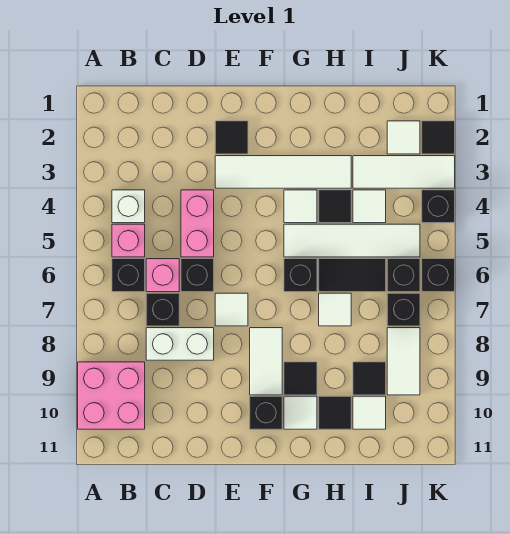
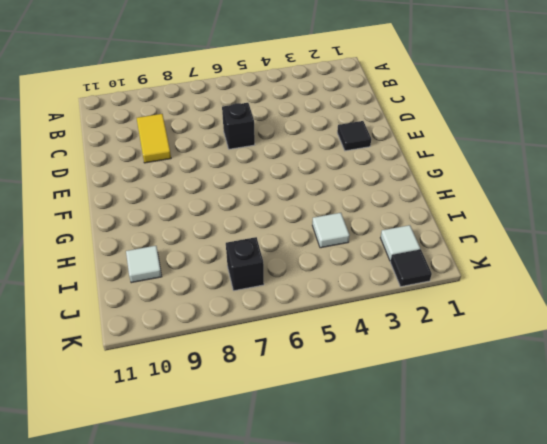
yellow 1x2 tile [137,114,171,163] -> none
none -> pink 2x2 brick [78,362,145,429]
none -> white 1x1 brick [112,190,145,223]
none -> pink 1x1 brick [112,224,145,257]
none -> black 1x1 brick [112,259,145,292]

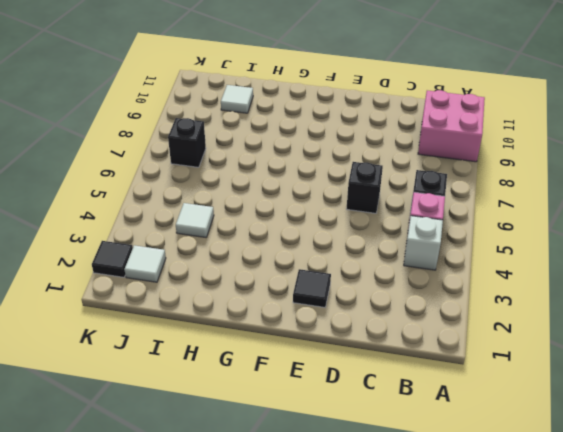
none -> pink 1x1 brick [146,259,179,292]
none -> black 1x1 brick [146,293,179,326]
none -> white 1x2 brick [146,328,214,360]
none -> pink 1x2 brick [181,190,214,257]

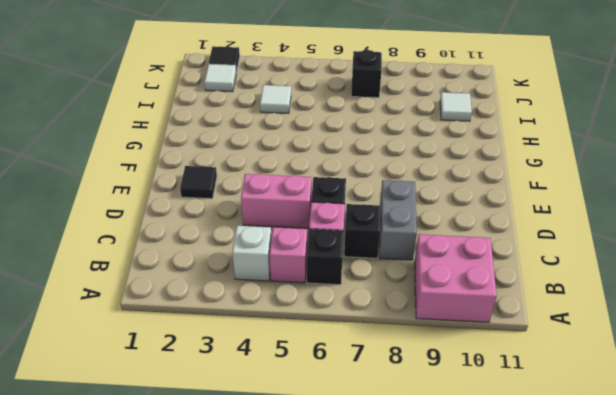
grey 1x2 brick [379,180,417,260] -> white 1x2 brick [146,328,214,360]
none -> white 1x4 tile [215,156,351,188]
none -> white 1x1 tile [215,293,248,326]
none -> white 1x2 tile [250,328,282,395]
none -> black 1x1 brick [250,396,282,429]

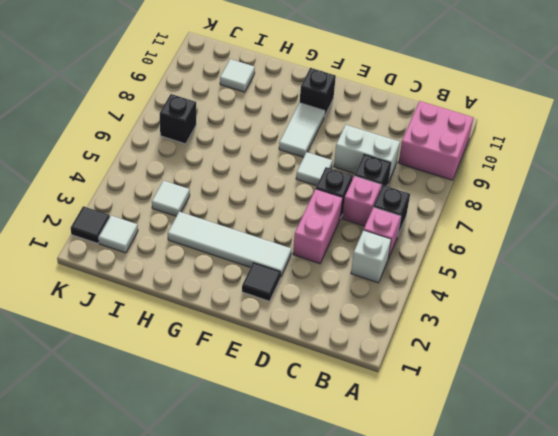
none -> white 1x1 tile [284,190,317,223]
none -> white 1x4 tile [284,224,420,257]
none -> black 1x1 brick [284,259,317,292]
none -> black 1x1 tile [284,362,317,395]

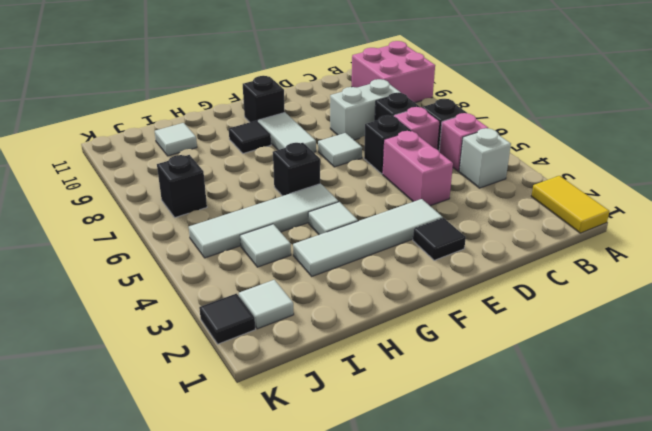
yellow 1x2 tile [531,176,610,233] -> none
none -> white 1x1 tile [284,396,317,429]
none -> black 1x1 tile [319,190,351,223]
none -> black 1x2 tile [319,259,386,292]
none -> white 1x1 tile [319,293,351,326]

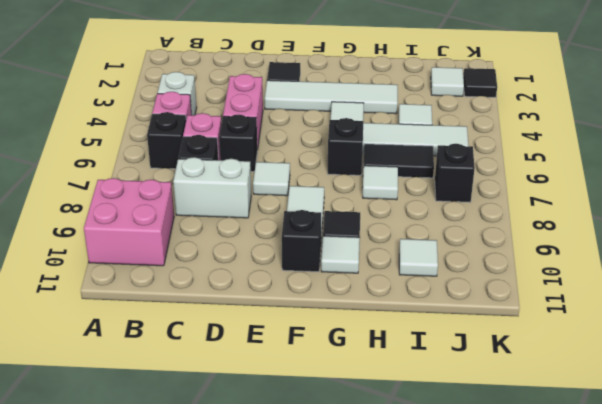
none -> black 1x1 tile [319,190,351,223]
none -> black 1x1 tile [319,396,351,429]
none -> white 1x3 tile [353,156,455,188]
none -> black 1x1 tile [353,362,386,395]

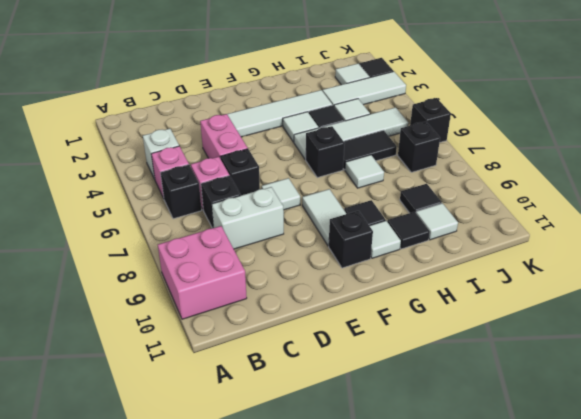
none -> black 1x1 tile [215,121,248,154]
none -> black 1x1 brick [387,259,420,292]
none -> white 1x2 tile [387,328,420,395]
none -> black 1x1 brick [422,190,455,223]

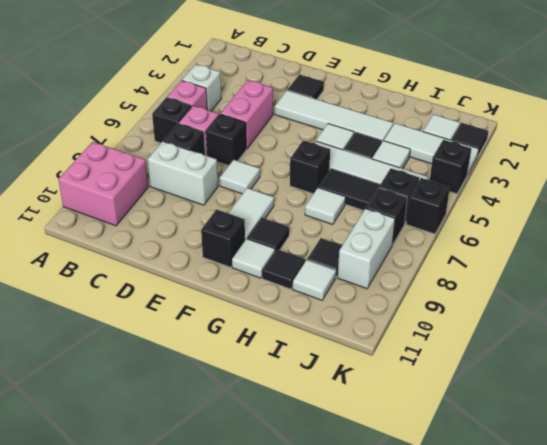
white 1x2 brick [338,209,395,289] -> white 1x2 tile [387,328,420,395]

